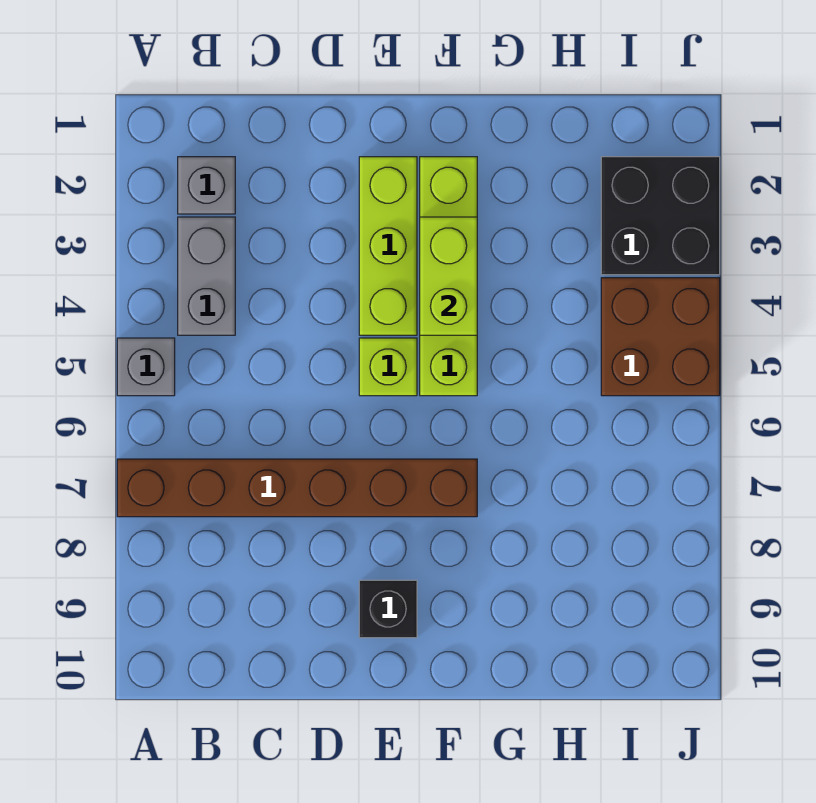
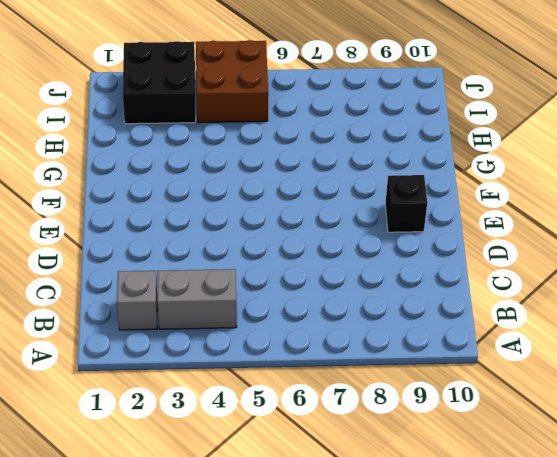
none -> grey 1x1 brick [117,338,175,396]
none -> brown 1x6 brick [117,459,477,517]

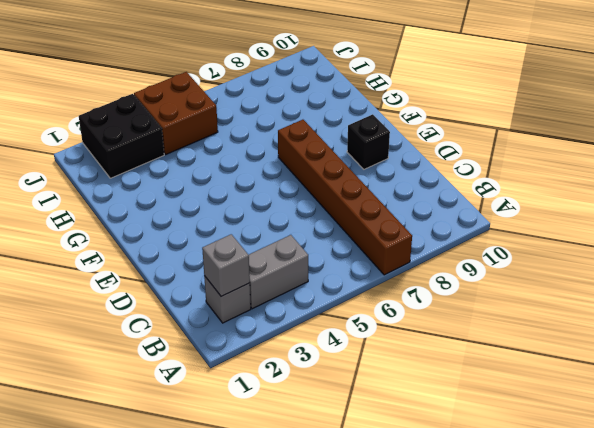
grey 1x1 brick [202,234,250,296] -> grey 1x1 brick moved to [117,338,175,396]
none -> lime 1x3 brick [359,157,417,335]
none -> lime 1x1 brick [359,338,417,396]

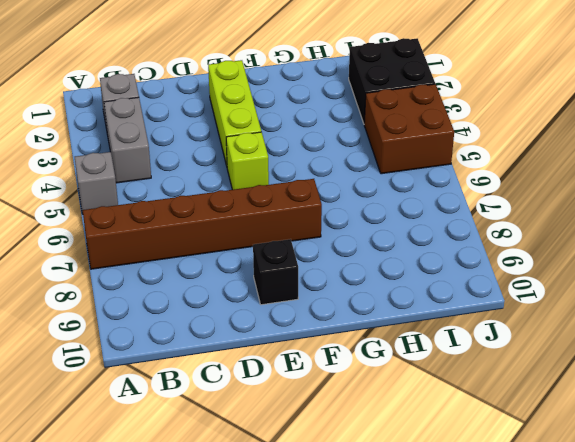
none -> lime 1x4 brick [420,157,477,396]
none -> lime 1x2 brick [420,217,477,335]

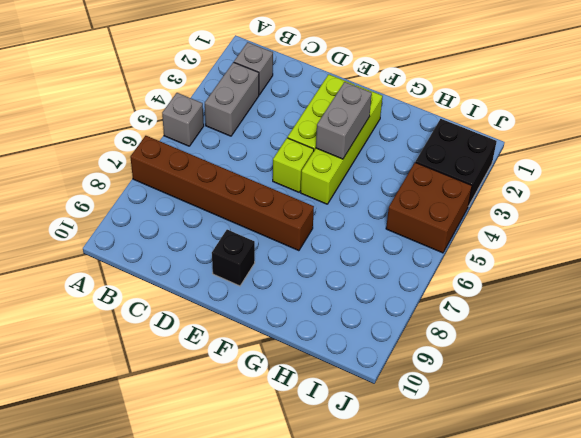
grey 1x2 brick [316,82,372,159] -> lime 1x2 brick [420,217,477,335]

